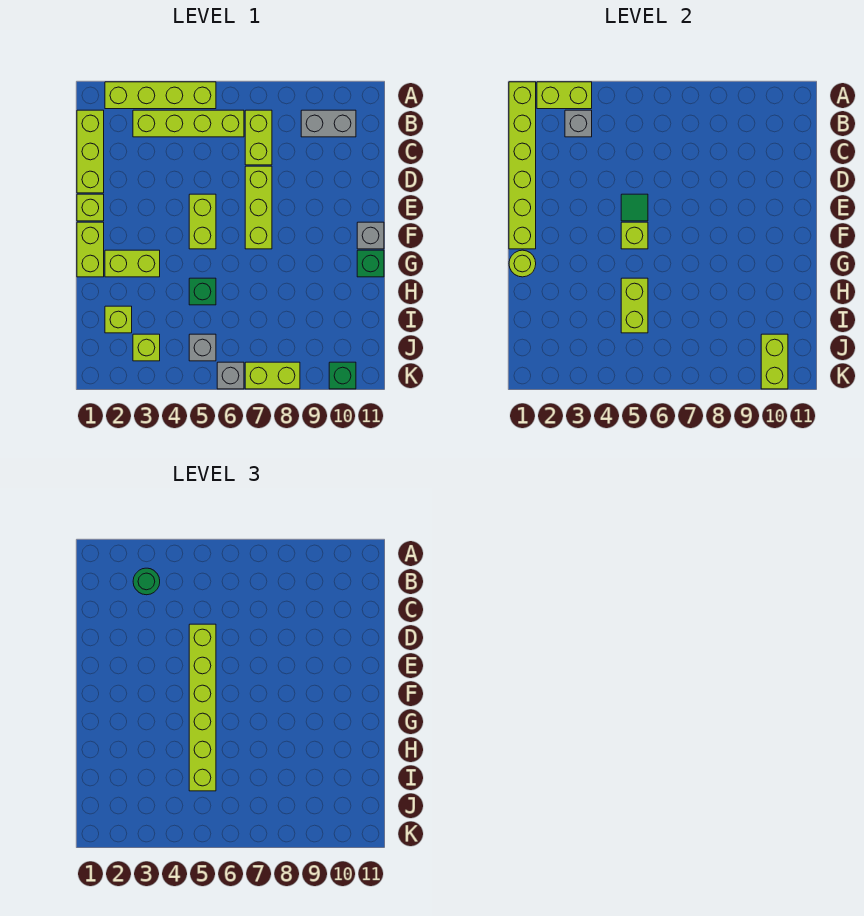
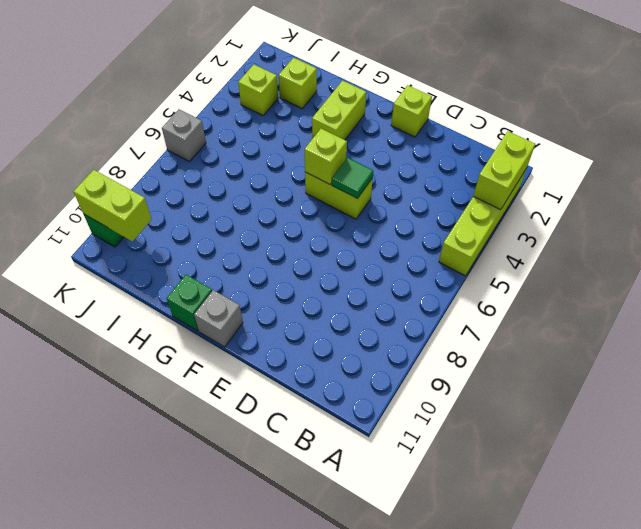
none -> lime 1x3 brick [77,110,104,193]
none -> lime 1x4 brick [133,110,244,137]
none -> lime 1x2 brick [245,110,272,165]

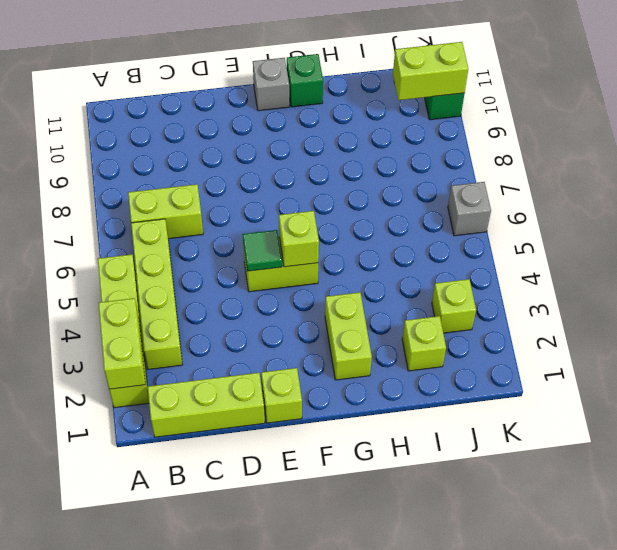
none -> grey 1x2 brick [301,110,356,137]
none -> lime 1x3 brick [245,166,272,249]
none -> lime 1x2 brick [77,222,104,277]

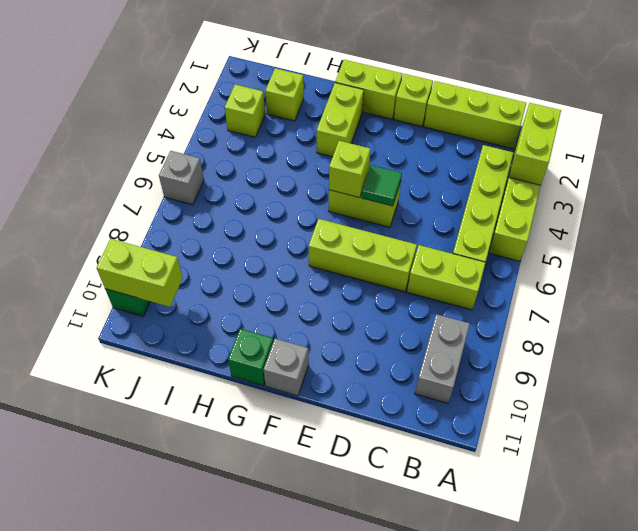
none -> green 1x1 brick [189,278,216,305]
none -> grey 1x1 brick [189,334,216,361]
none -> lime 1x2 brick [245,362,300,389]

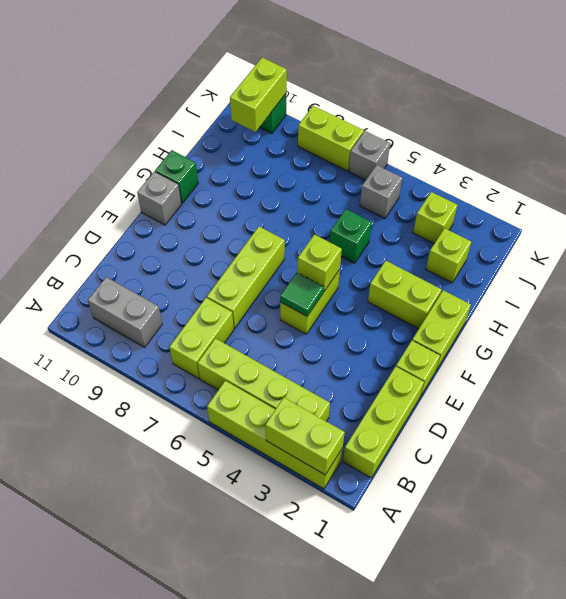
none -> lime 1x6 brick [509,82,536,249]
none -> grey 1x1 brick [565,110,592,137]
none -> lime 1x1 round brick [509,250,536,277]

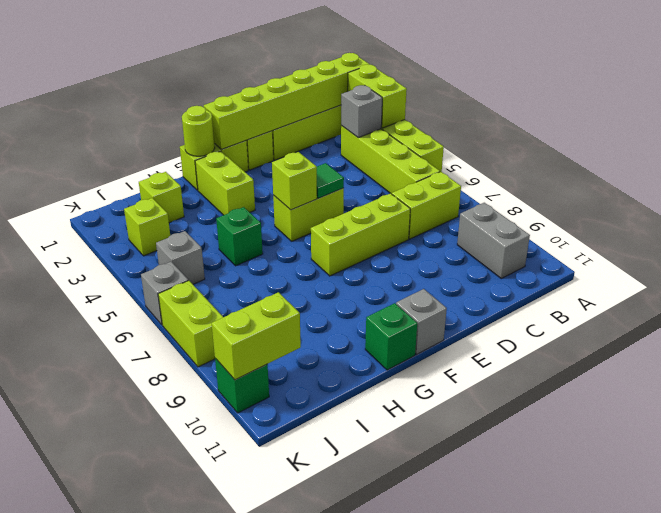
none -> lime 1x2 brick [621,278,648,333]
none -> green 1x1 round brick [133,568,160,595]
none -> lime 1x6 brick [189,624,216,791]

